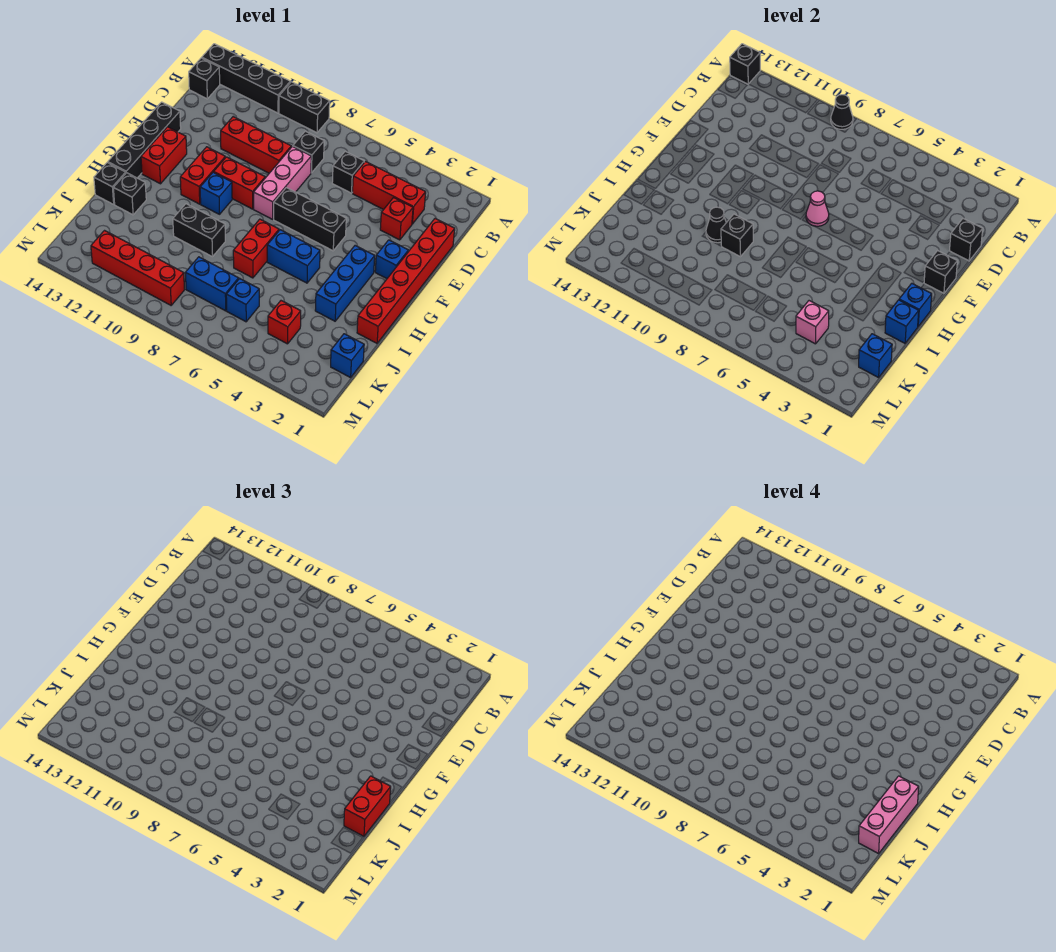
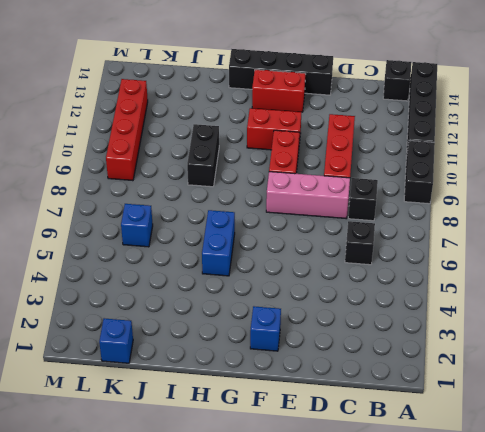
none -> red 1x3 brick [353,162,426,224]
none -> red 1x6 brick [357,219,455,343]
none -> red 1x1 brick [380,198,413,240]
none -> black 1x3 brick [274,188,346,251]

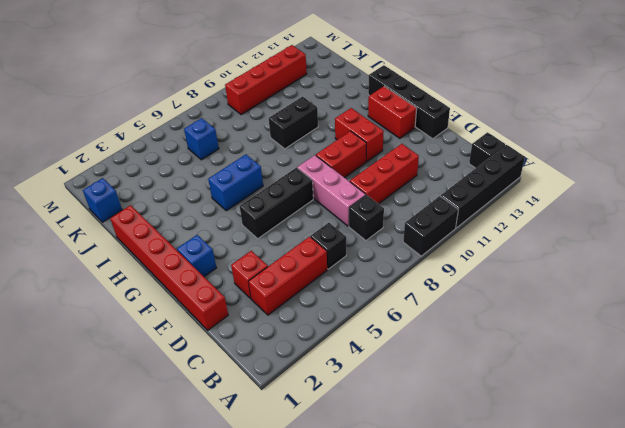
none -> blue 1x3 brick [315,246,375,321]
none -> blue 1x1 brick [200,172,232,214]
none -> red 1x2 brick [233,219,279,278]
none -> black 1x1 brick [113,173,146,215]

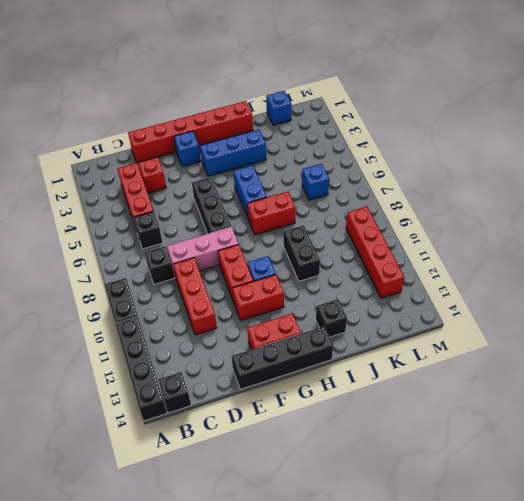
none -> black 1x1 brick [94,162,126,204]
none -> red 1x1 brick [268,301,301,344]
none -> blue 1x2 brick [186,257,239,311]
none -> black 1x1 cone [831,95,853,130]

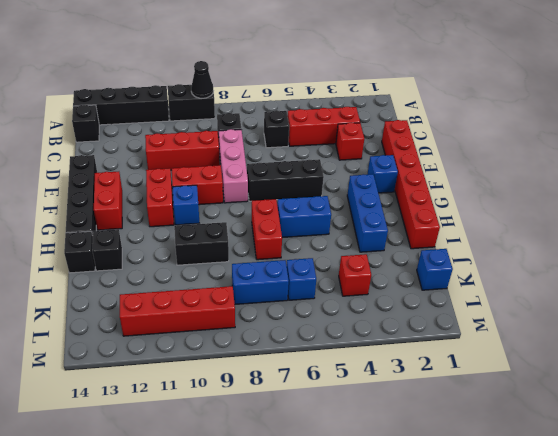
none -> black 1x1 brick [730,44,760,84]
none -> black 1x1 brick [950,219,983,261]
none -> black 1x1 brick [924,251,957,293]
none -> pink 1x1 cone [806,191,829,226]

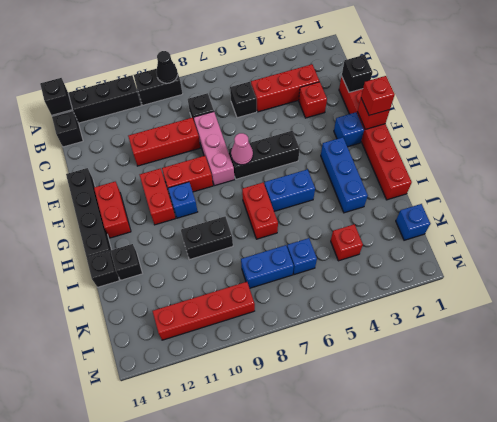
red 1x1 brick [357,99,390,129] -> black 1x1 brick [924,251,957,293]
red 1x1 brick [361,76,395,115] -> none
none -> blue 1x1 brick [899,283,932,326]
none -> blue 1x1 brick [885,300,919,343]
none -> black 1x1 brick [721,214,753,257]
none -> black 1x1 cone [706,207,726,243]

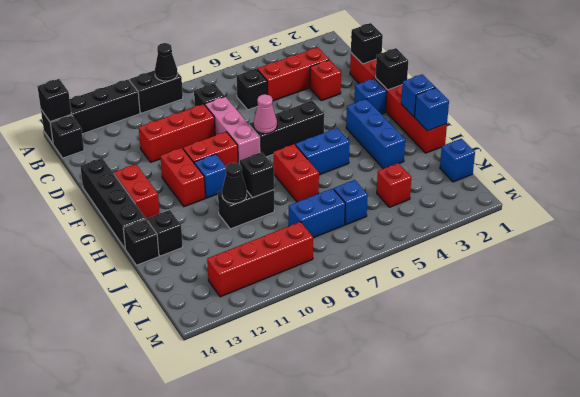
none -> blue 1x1 brick [859,334,892,378]
none -> pink 1x1 brick [796,301,829,344]
none -> red 1x2 brick [344,776,391,836]
none -> pink 1x3 brick [859,776,919,854]

